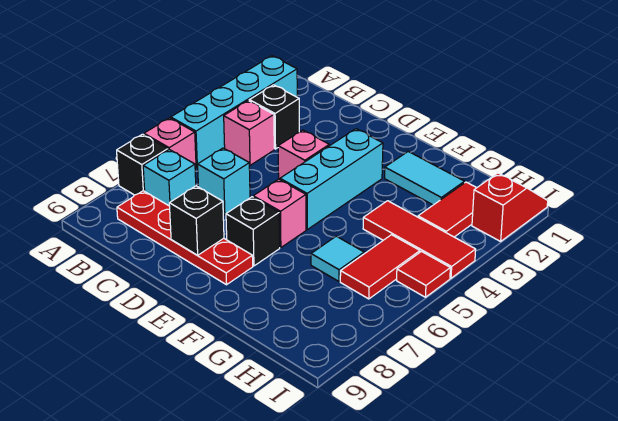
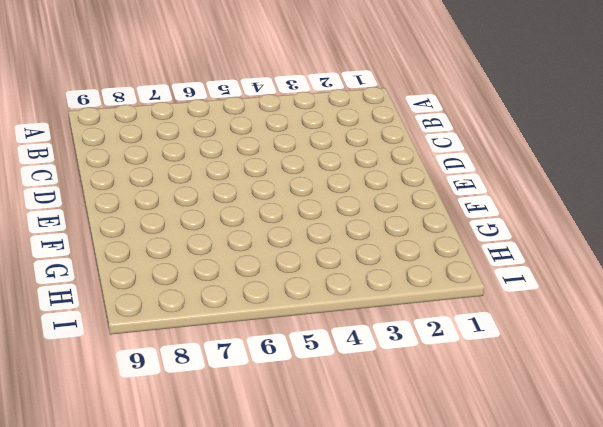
none -> cyan 1x4 brick [171,56,297,167]
none -> pink 1x1 brick [144,118,196,168]
none -> black 1x1 brick [117,134,168,195]

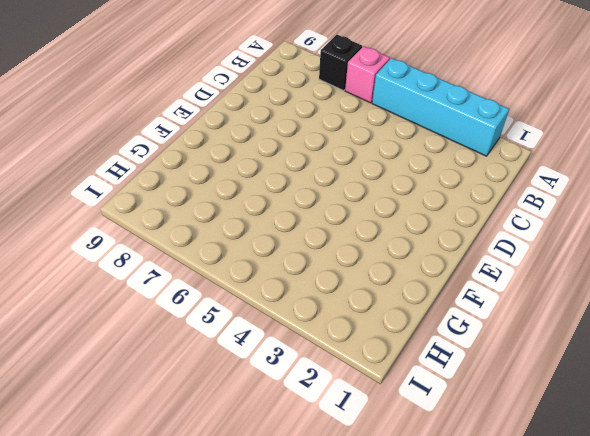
none -> black 1x1 brick [249,85,299,149]
none -> pink 1x1 brick [224,101,274,165]
none -> cyan 1x1 brick [143,150,196,206]

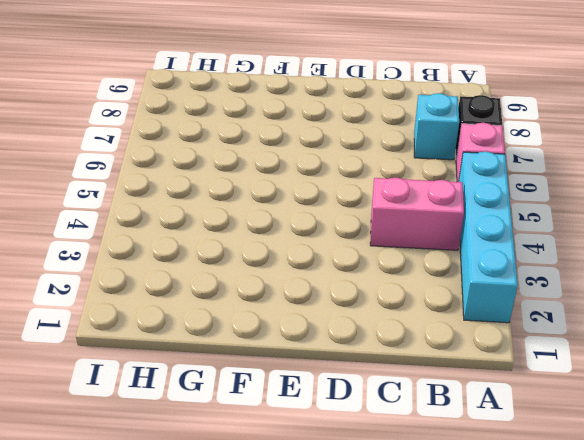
pink 1x2 brick [370,177,464,250] -> pink 1x1 brick [224,101,274,165]
none -> black 1x1 brick [249,85,299,149]
none -> red 1x4 plate [117,191,253,285]
none -> cyan 1x1 brick [198,148,250,215]

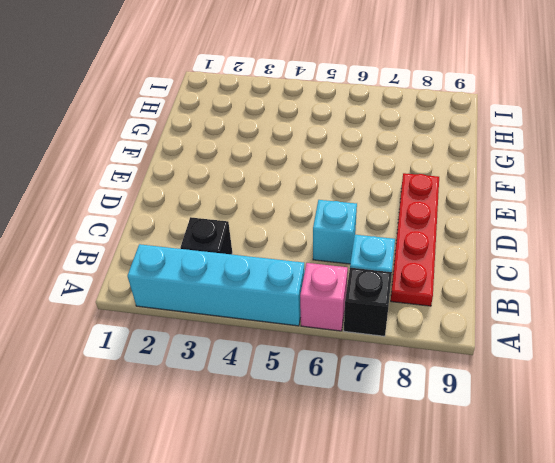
none -> pink 1x1 brick [224,101,274,165]
none -> pink 1x1 brick [278,130,329,180]
none -> cyan 1x3 brick [280,129,383,229]

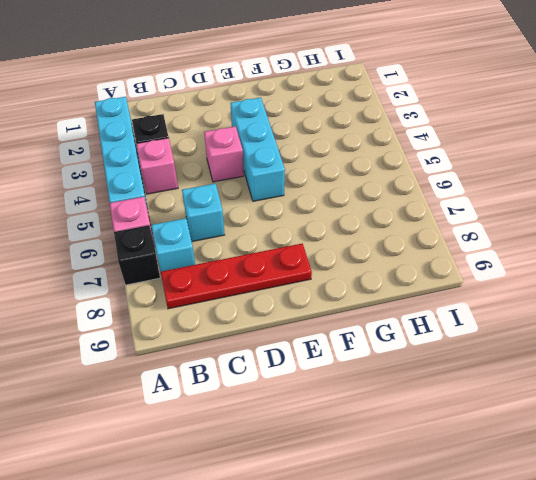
none -> pink 1x1 brick [253,179,306,248]
none -> black 1x1 brick [226,197,280,266]
none -> cyan 1x2 tile [385,152,465,205]

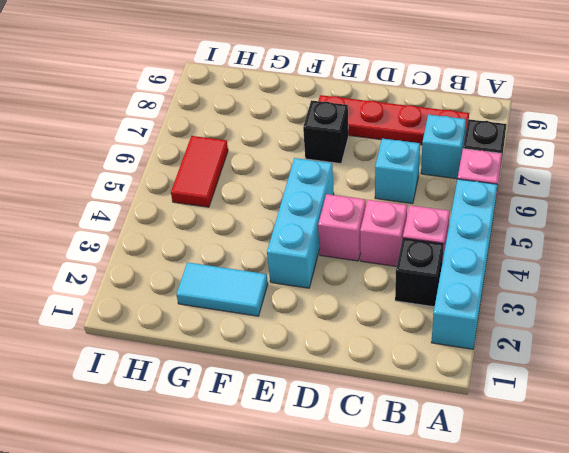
pink 1x1 brick [360,200,407,266] -> pink 1x1 brick moved to [253,179,306,248]
none -> red 1x3 tile [363,201,476,278]
none -> cyan 1x1 tile [311,236,364,281]
none -> red 1x2 tile [418,182,476,237]

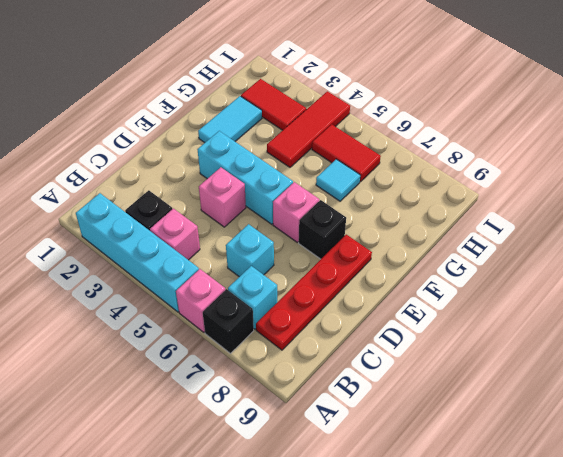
none -> red 1x2 slope [472,173,548,241]
none -> red 1x1 tile [397,252,450,297]
none -> black 1x1 brick [169,186,224,255]

